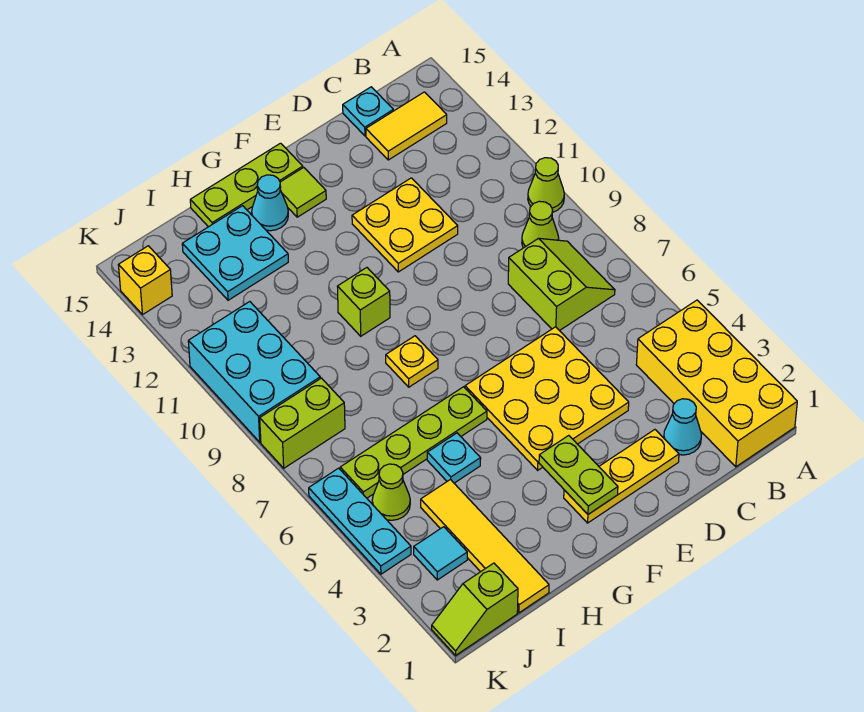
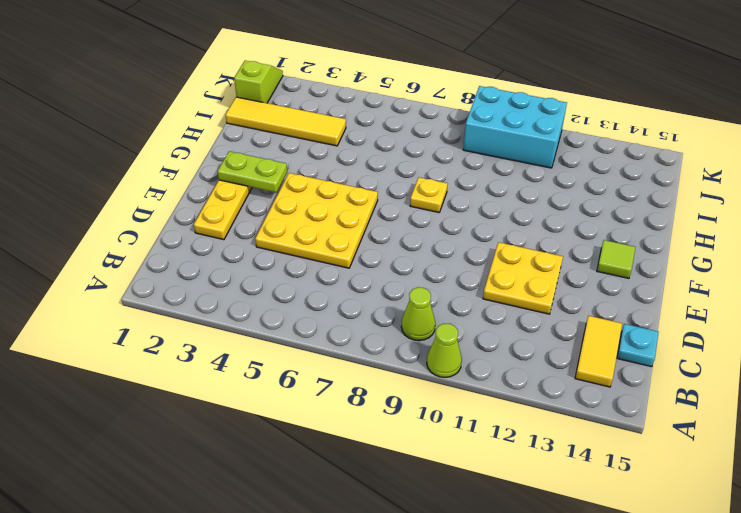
none -> yellow 2x4 brick [636,300,797,467]
none -> lime 2x2 slope [508,238,615,331]
none -> cyan 1x1 cone [664,399,702,455]

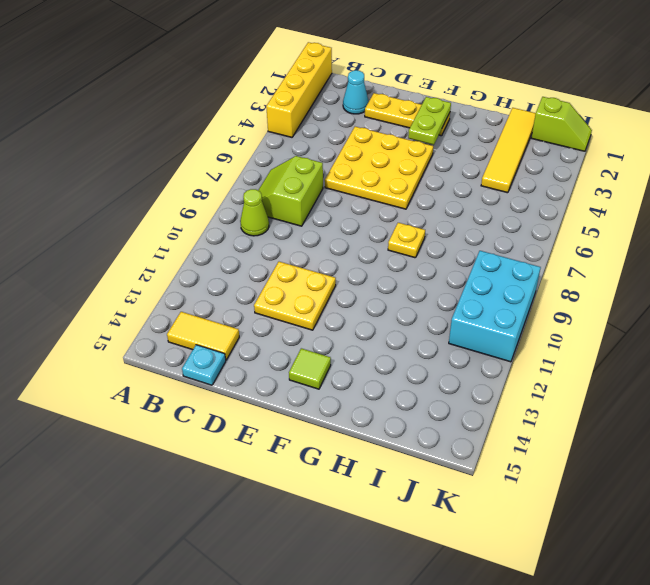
yellow 1x4 brick [266,42,332,137] -> yellow 2x4 brick [636,300,797,467]
none -> lime 1x1 cone [528,158,564,213]
none -> lime 1x3 plate [190,143,303,227]
none -> lime 1x4 plate [340,387,487,498]

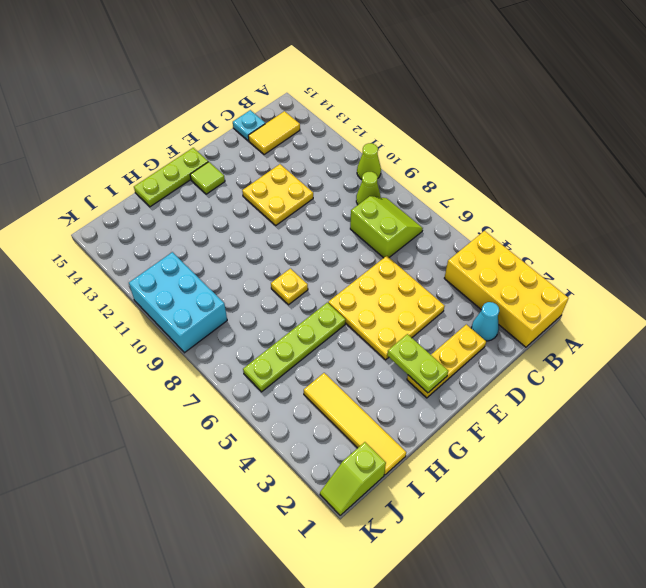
none -> lime 1x1 brick [337,268,390,336]
none -> cyan 1x1 cone [252,175,288,231]
none -> cyan 1x1 plate [427,433,481,483]

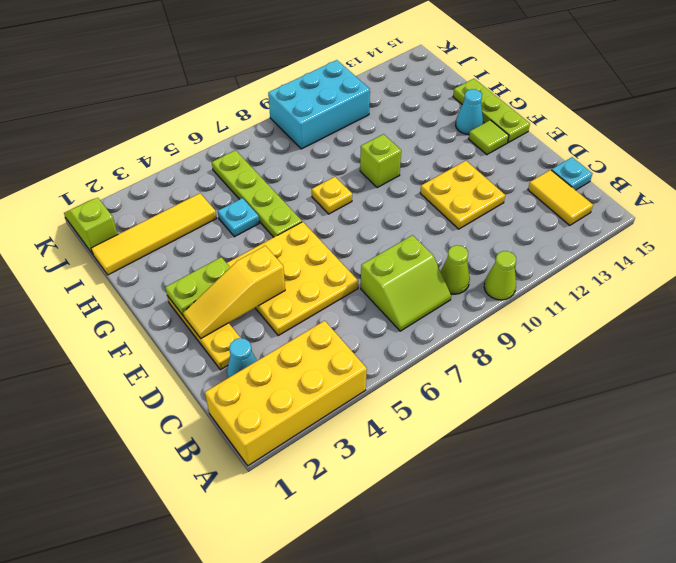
yellow 1x3 slope [183,246,285,338] -> none
none -> cyan 2x2 plate [182,206,288,300]
none -> cyan 1x1 tile [414,527,467,580]
none -> lime 1x1 cone [372,464,410,520]

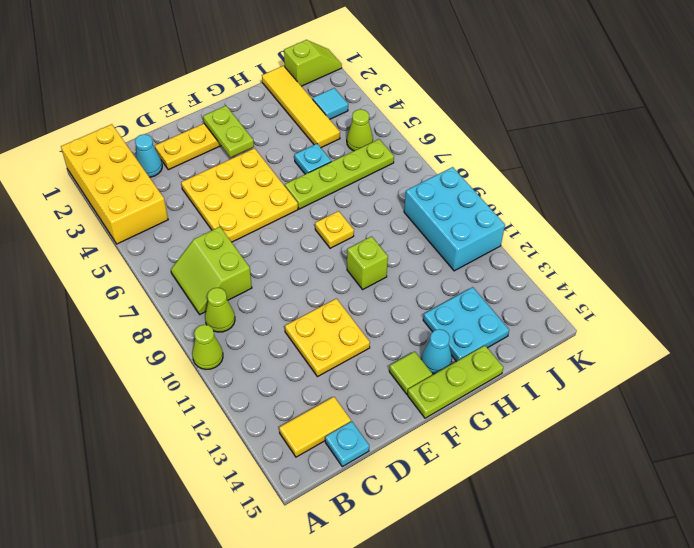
none -> lime 1x2 brick [260,378,345,468]
none -> cyan 1x3 plate [309,468,411,574]
none -> yellow 1x1 brick [119,246,172,314]

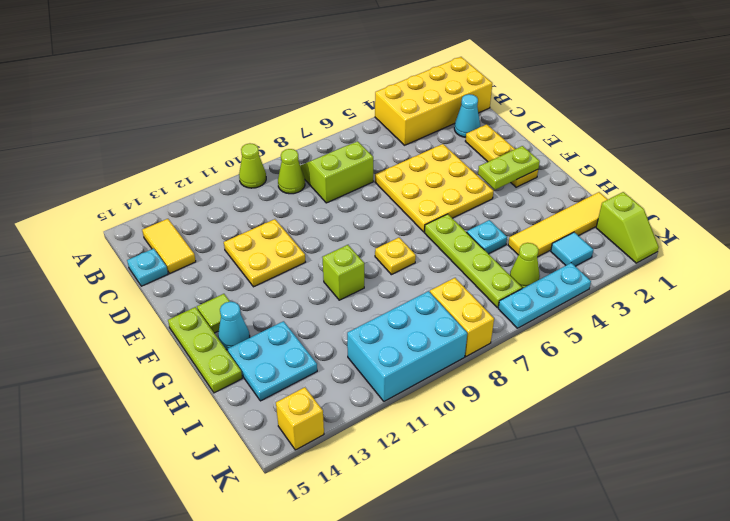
yellow 1x2 brick [430,278,494,356] -> lime 1x2 brick [260,378,345,468]

